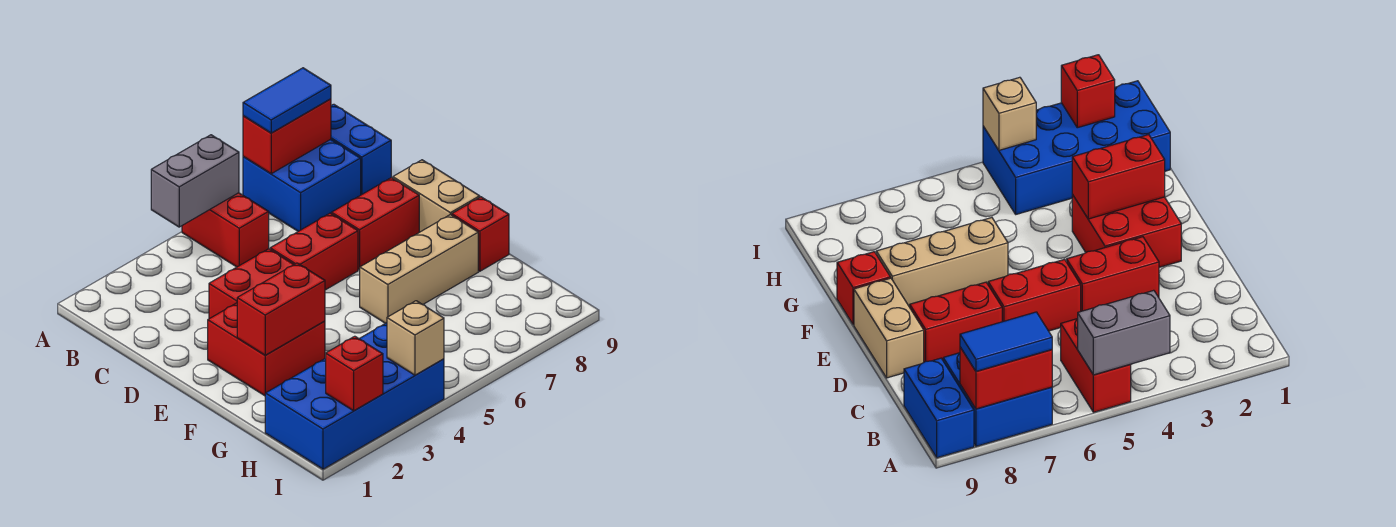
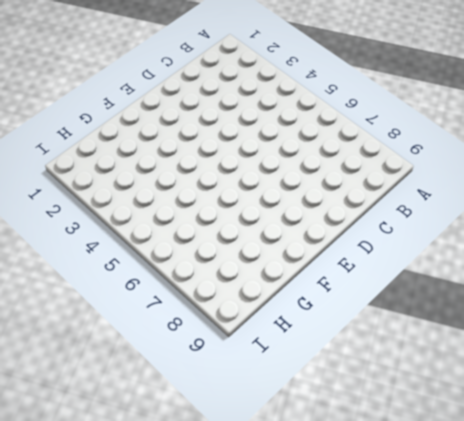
none -> red 1x2 brick [182,193,269,267]
none -> blue 2x2 brick [243,139,361,231]
none -> blue 1x2 brick [331,104,391,195]

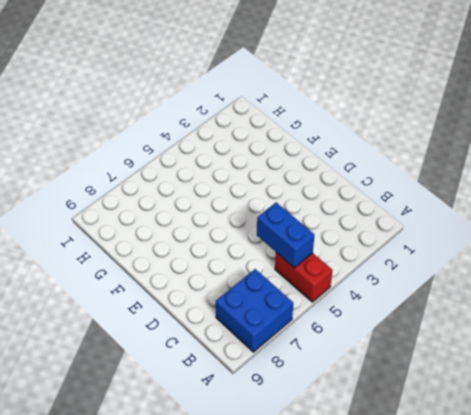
blue 1x2 brick [257,203,314,268] -> blue 1x2 brick moved to [331,104,391,195]
none -> red 1x2 brick [209,249,294,319]
none -> red 1x2 brick [270,213,358,290]
none -> red 1x2 brick [332,178,419,270]

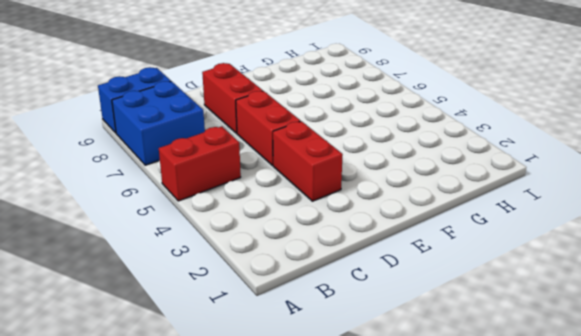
none -> tan 1x2 brick [393,160,480,232]
none -> red 2x2 brick [208,303,325,396]
none -> tan 1x3 brick [360,215,478,323]

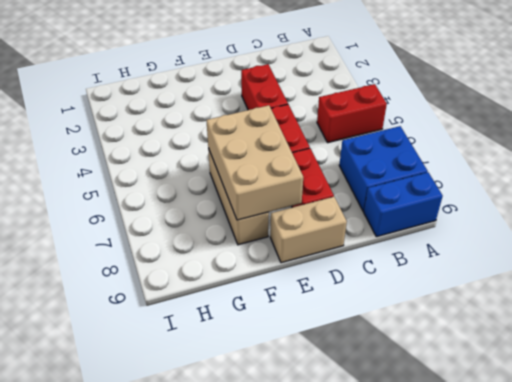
tan 2x3 brick [206,105,303,220] -> none
none -> red 2x2 brick [208,303,325,396]
none -> red 1x1 brick [452,197,509,271]
none -> blue 2x4 brick [265,323,444,469]

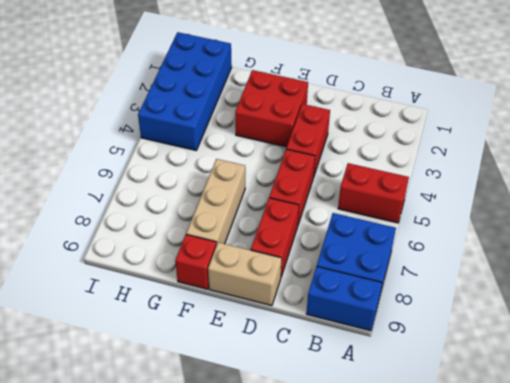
none -> grey 1x2 brick [151,135,239,227]
none -> red 1x2 brick [243,99,331,174]
none -> red 1x2 brick [237,263,325,355]

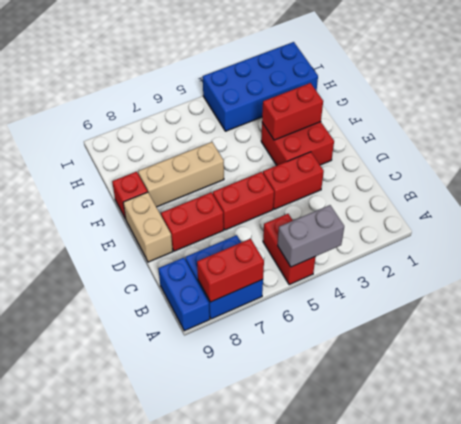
none -> red 1x1 brick [326,336,383,411]
none -> tan 1x1 brick [387,301,444,375]
none -> blue 1x2 tile [243,68,331,133]

